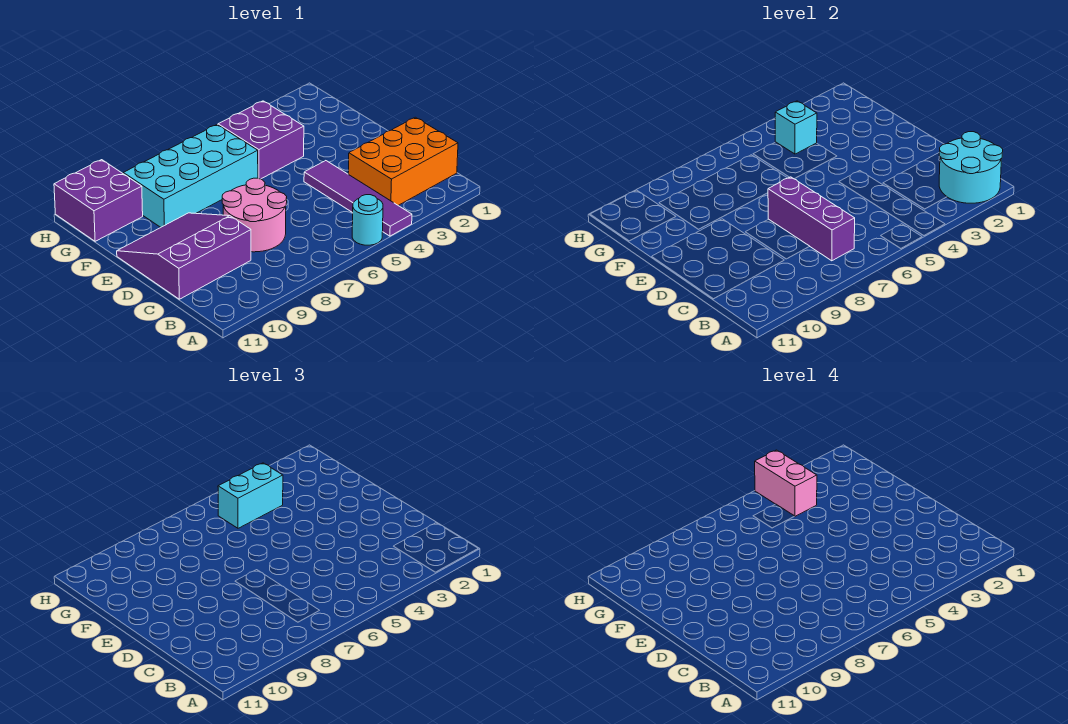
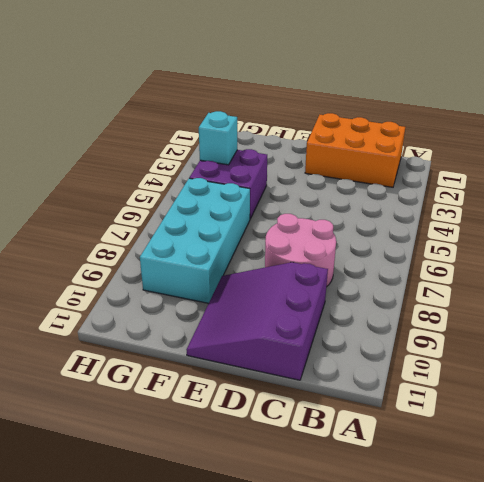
orange 2x3 brick [305,113,405,187] -> orange 2x3 brick turned to [348,117,458,206]
none -> purple 1x4 tile [304,161,412,236]
none -> cyan 1x1 round brick [352,195,383,245]
none -> purple 2x2 brick [54,160,143,241]

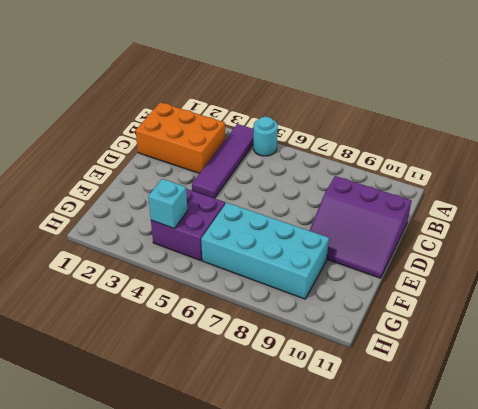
none -> pink 2x2 round brick [222,178,287,252]
none -> purple 2x2 brick [54,160,143,241]
none -> cyan 2x2 round brick [939,132,1003,203]

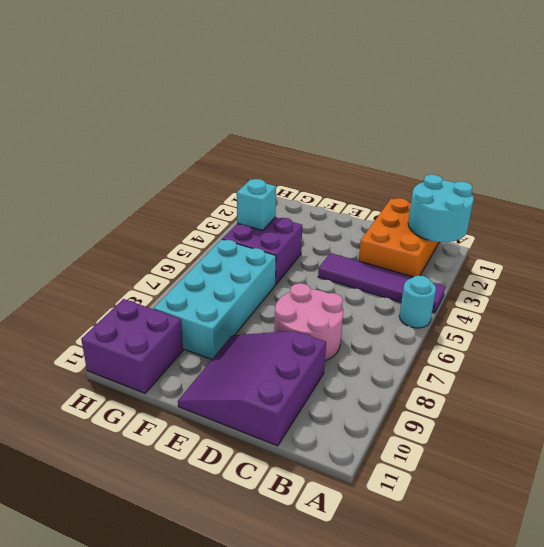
none -> purple 1x3 brick [768,177,855,261]
none -> cyan 1x2 brick [218,463,283,528]
none -> pink 1x2 brick [755,450,817,516]

